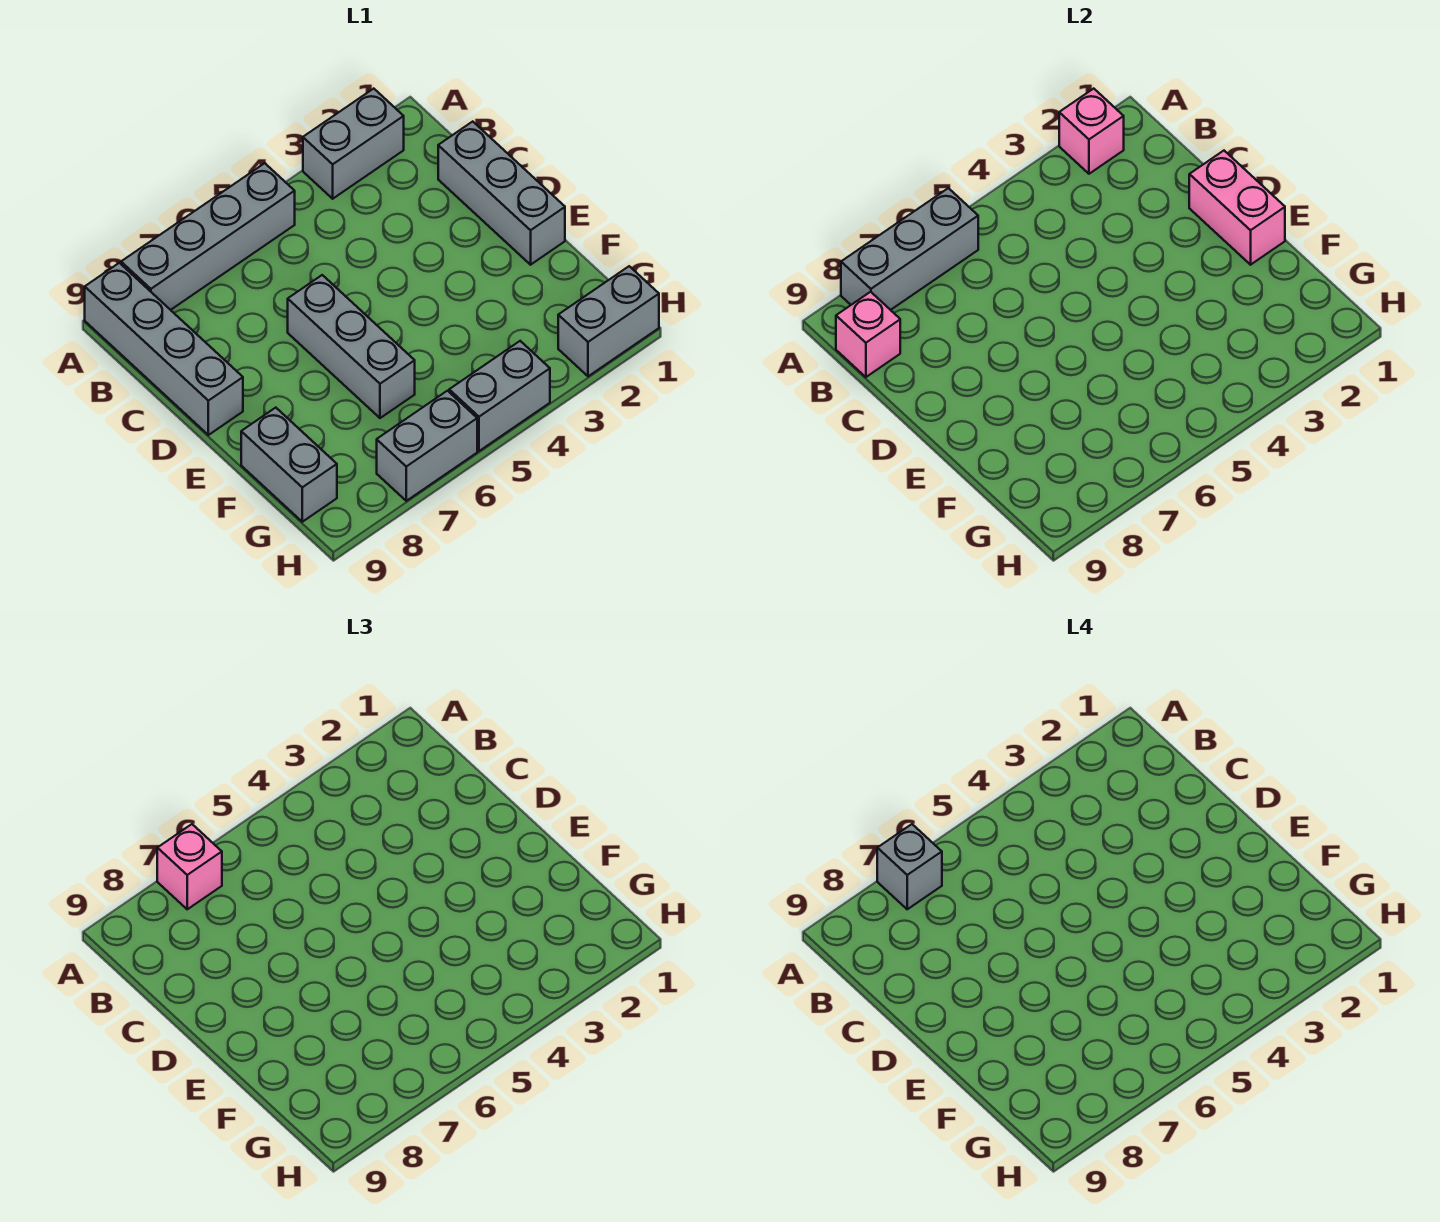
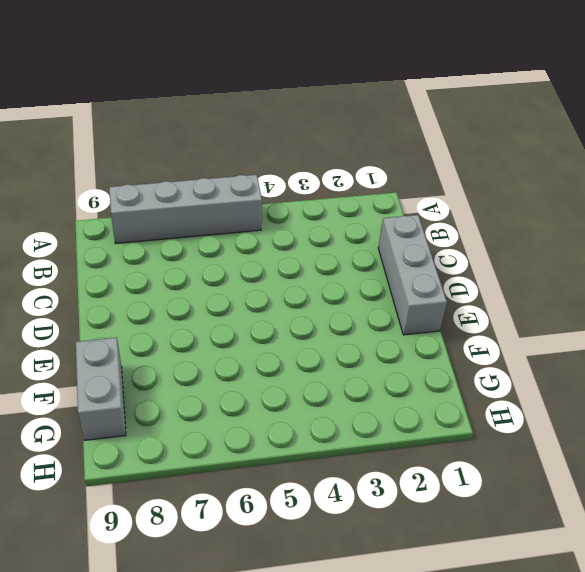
none -> grey 1x2 brick [303,89,404,199]
none -> grey 1x4 brick [85,263,243,435]
none -> grey 1x3 brick [288,275,415,418]

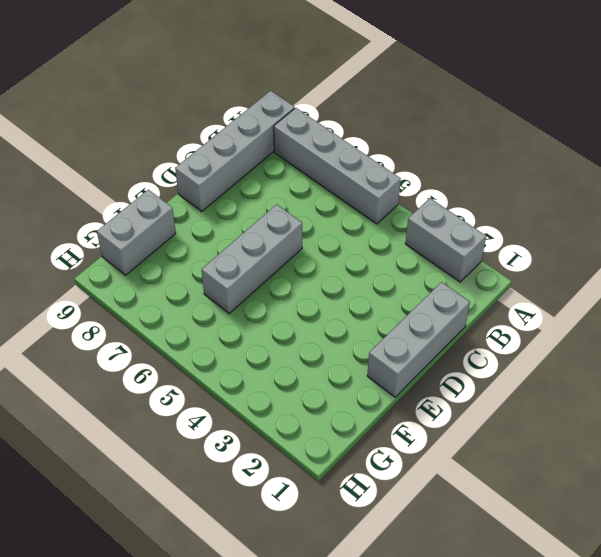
none -> grey 1x2 brick [558,266,659,376]
none -> grey 1x2 brick [449,341,550,451]
none -> grey 1x2 brick [377,391,477,501]

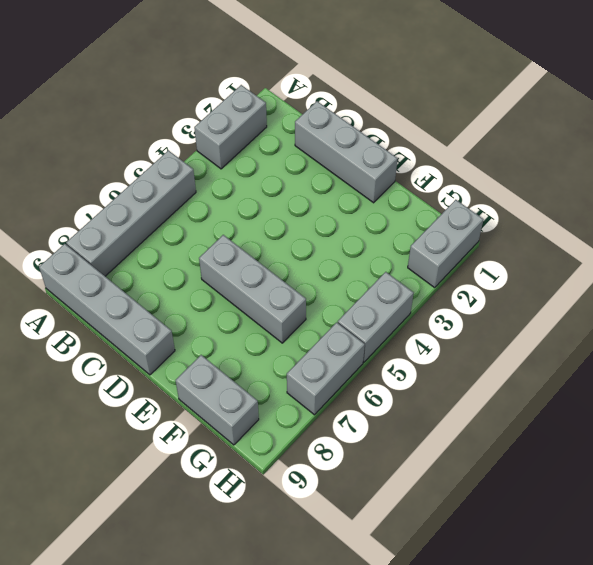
none -> pink 1x1 brick [1059,89,1124,174]
none -> grey 1x3 brick [841,188,978,310]
none -> pink 1x1 brick [836,292,900,377]

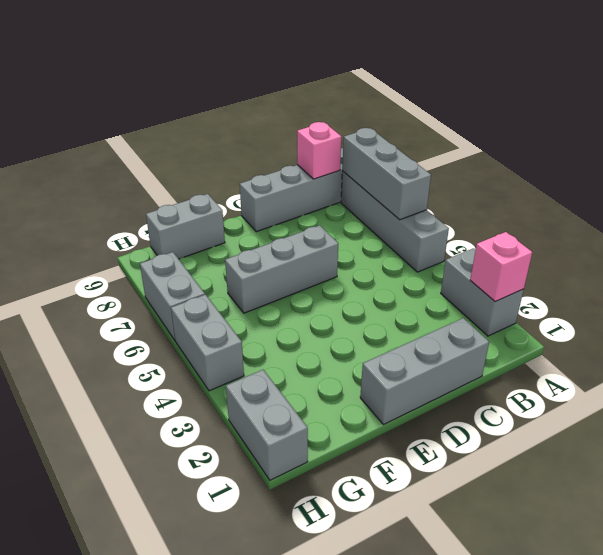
none -> pink 1x2 brick [1189,151,1285,265]
none -> pink 1x1 brick [157,824,222,909]
none -> grey 1x1 brick [877,824,942,909]

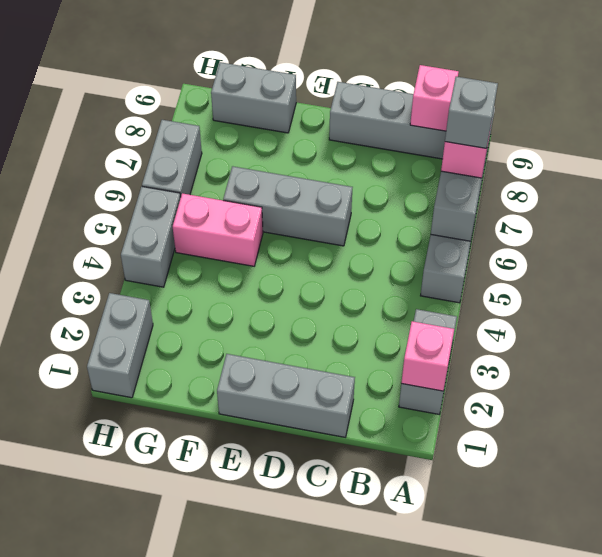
pink 1x2 brick [173,193,263,266] -> pink 1x2 brick moved to [1189,151,1285,265]

